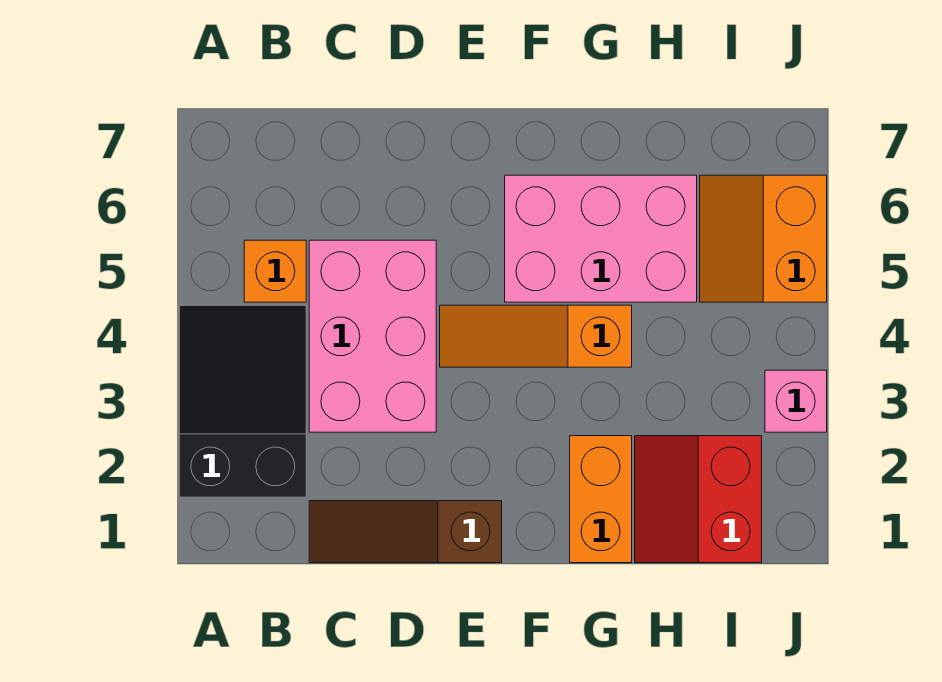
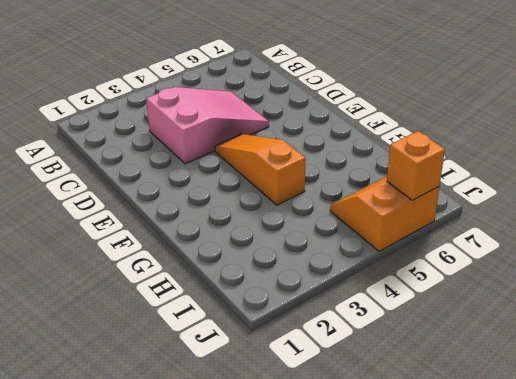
pink 2x3 slope [146,87,269,164] -> pink 2x3 brick [309,240,436,432]
orange 1x1 brick [387,131,445,200] -> orange 1x1 brick moved to [244,240,306,302]
none -> black 2x3 slope [179,305,306,497]
none -> brown 1x3 slope [309,501,502,563]

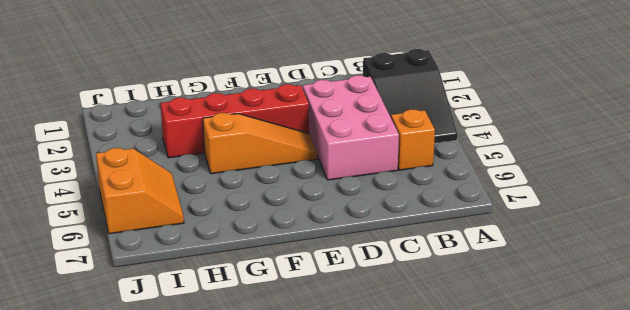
red 1x4 brick [160,84,309,158] -> none
none -> brown 1x3 slope [309,501,502,563]
none -> pink 2x3 brick [505,175,697,302]

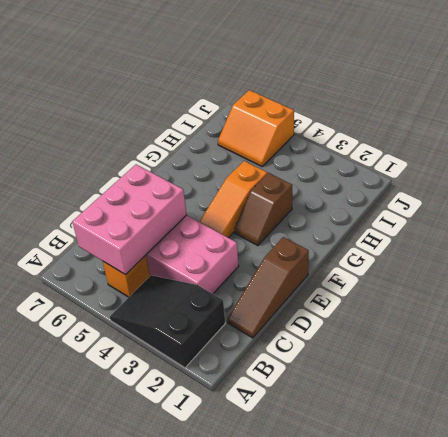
pink 2x3 brick [72,164,187,275] -> pink 2x3 brick moved to [505,175,697,302]
brown 1x2 slope [234,173,292,246] -> none
none -> orange 1x2 brick [570,436,632,563]
none -> red 2x2 slope [635,436,762,563]

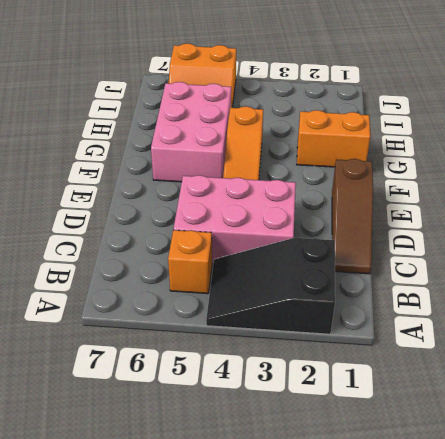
none -> red 2x2 slope [635,436,762,563]
none -> pink 1x1 brick [765,370,827,432]

